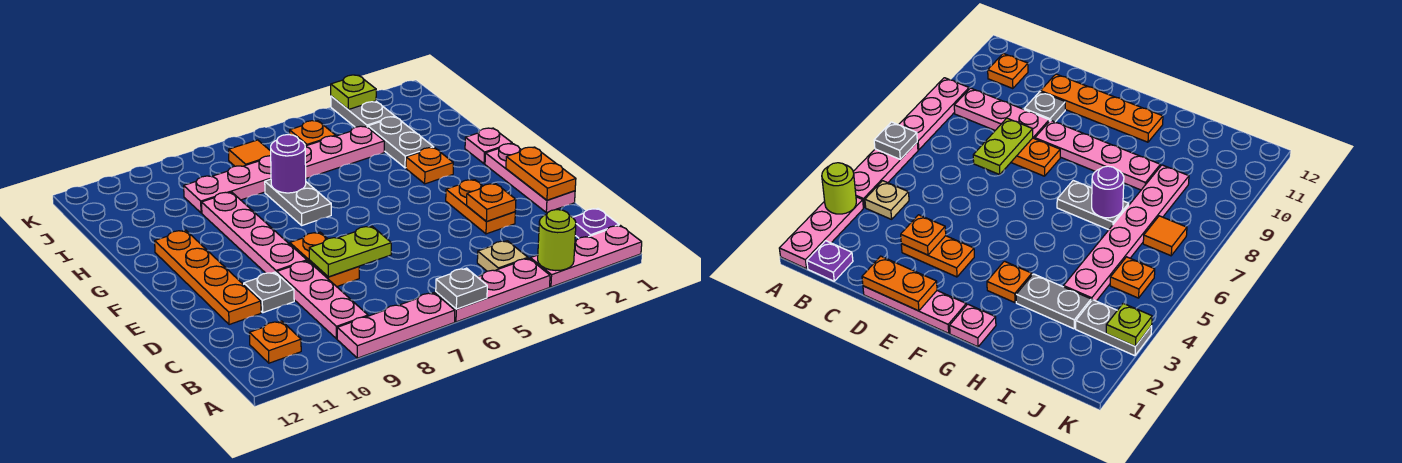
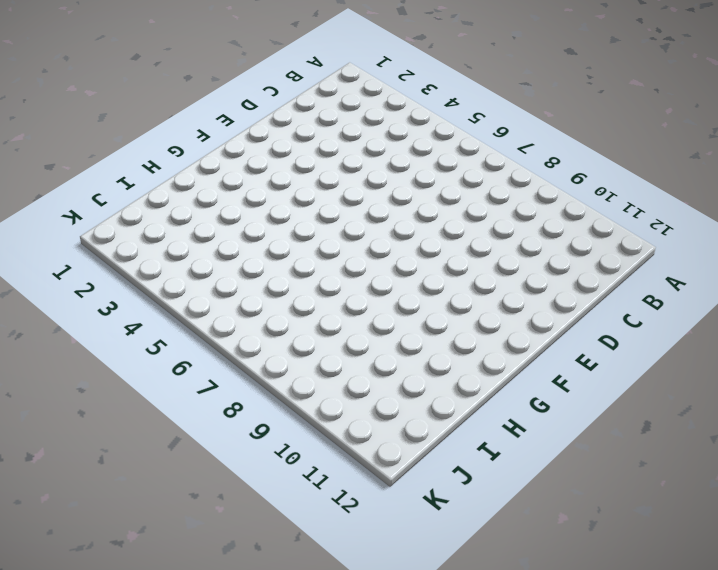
none -> pink 1x3 plate [530,225,642,287]
none -> pink 1x3 plate [436,258,550,322]
none -> pink 1x3 plate [337,293,455,358]

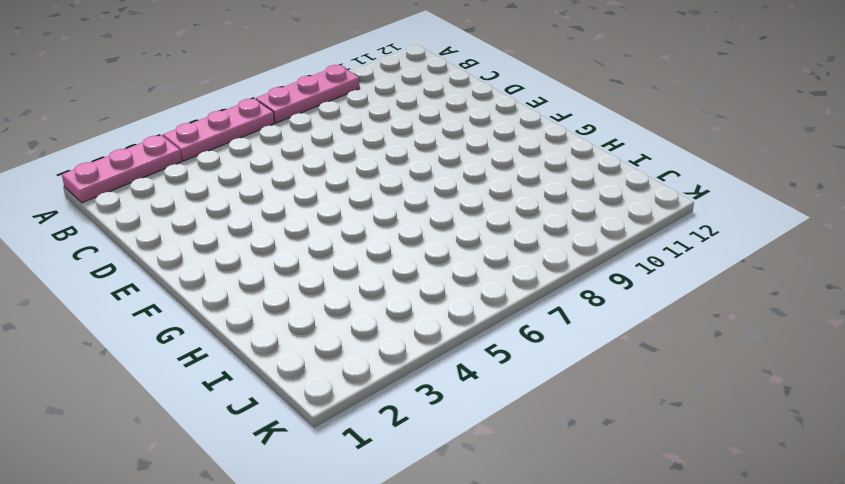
none -> purple 1x1 plate [573,208,619,238]
none -> tan 1x1 plate [477,241,528,271]
none -> pink 1x3 plate [277,261,368,339]

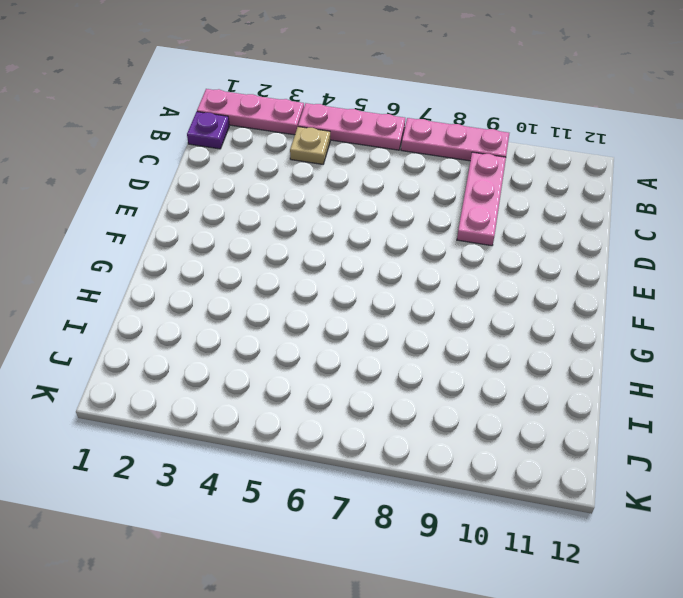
none -> orange 1x1 plate [249,321,301,363]
none -> pink 1x3 plate [485,144,575,213]
none -> orange 1x2 plate [446,180,515,234]

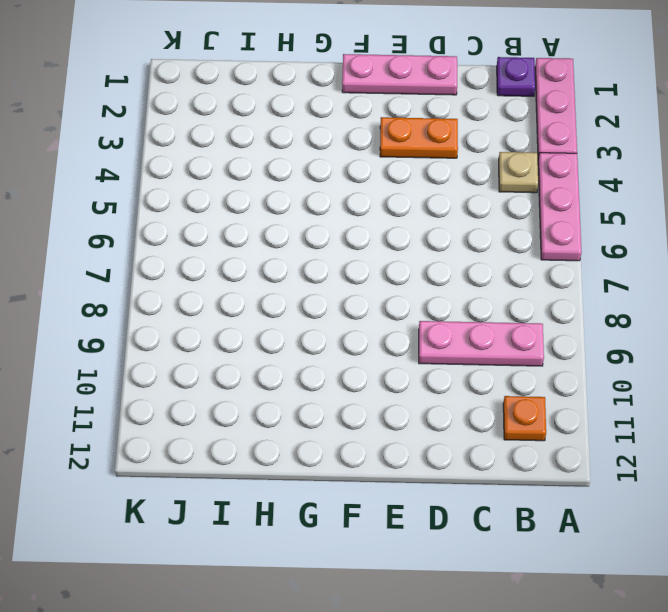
none -> pink 1x3 plate [337,293,455,358]
none -> orange 1x2 plate [290,232,359,287]
none -> grey 1x1 plate [244,272,294,313]

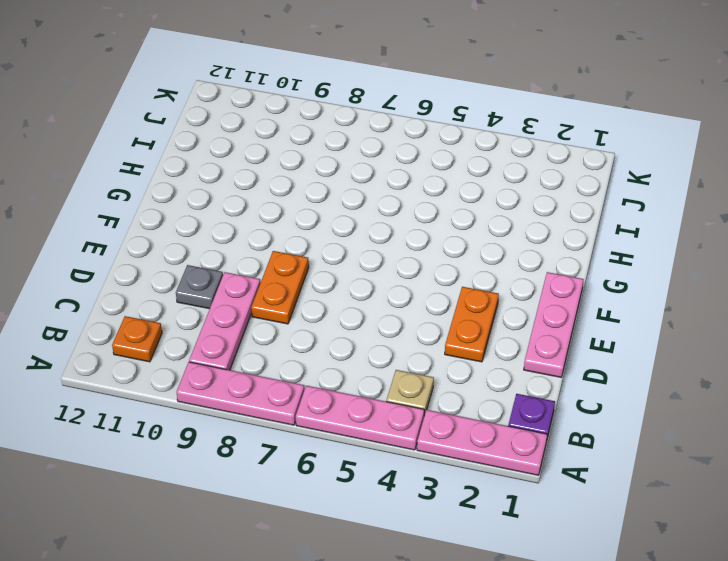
none -> orange 1x4 plate [155,230,261,325]
none -> pink 1x4 plate [202,192,307,273]
none -> pink 1x1 plate [465,128,512,164]

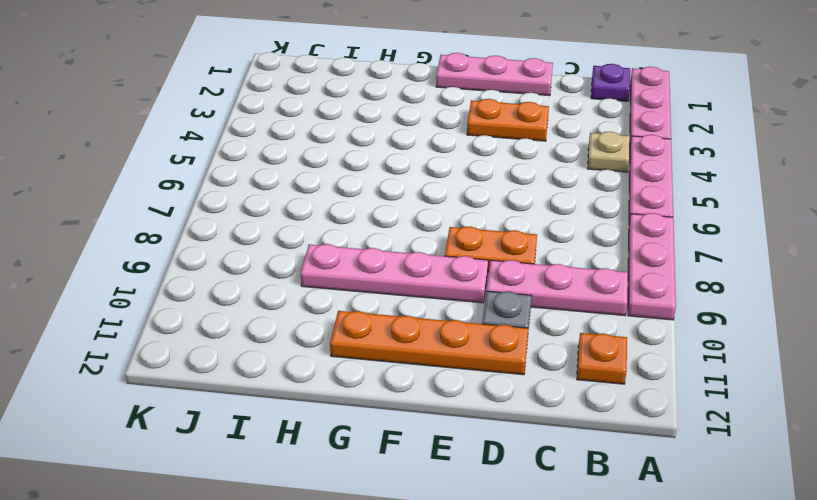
none -> pink 1x1 plate [465,128,512,164]
none -> orange 1x1 plate [406,148,453,184]
none -> grey 1x2 plate [265,179,331,225]

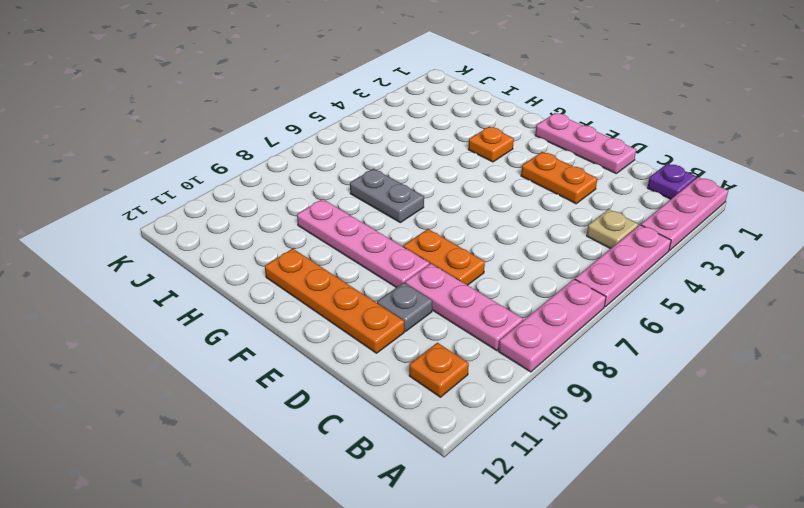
none -> pink 1x1 plate [465,128,512,164]
none -> grey 1x2 plate [368,117,434,168]
none -> pink 1x6 plate [184,126,384,213]

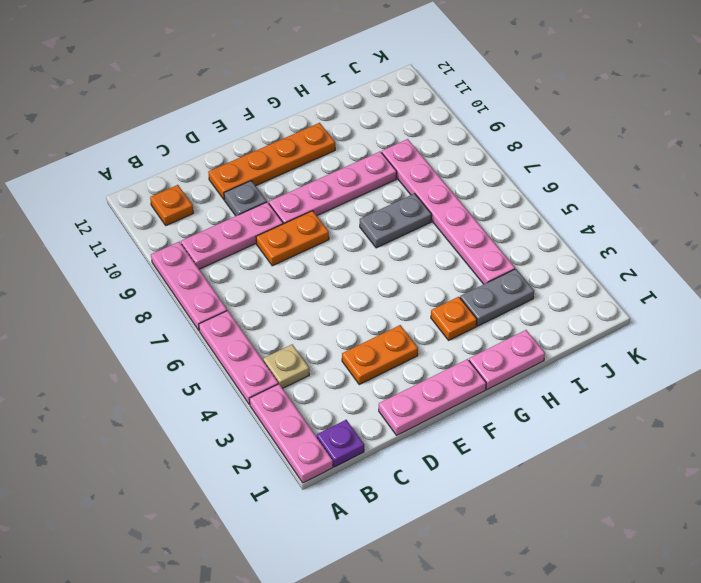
pink 1x2 plate [469,330,545,390] -> pink 1x1 plate [465,128,512,164]
none -> grey 1x2 plate [331,96,395,127]
none -> orange 1x1 plate [290,121,336,146]
none -> orange 1x1 tile [229,140,271,166]

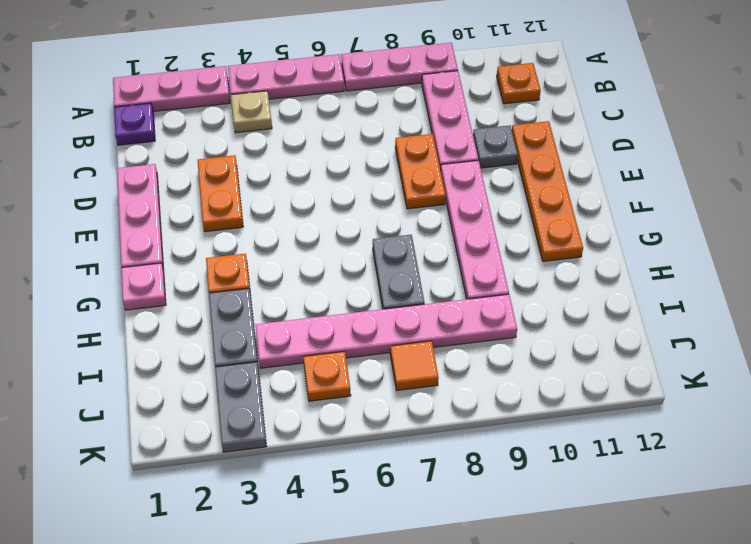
none -> lime 1x1 round brick [538,210,576,271]
none -> grey 1x1 plate [436,268,487,309]
none -> orange 1x2 plate [506,147,576,200]

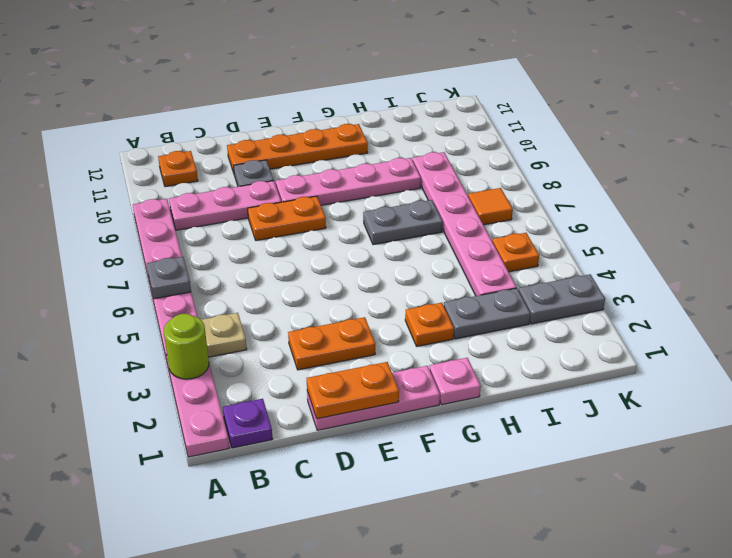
none -> orange 1x1 plate [467,184,516,222]
none -> lime 1x2 plate [309,226,391,277]
none -> purple 1x1 round brick [271,135,306,193]

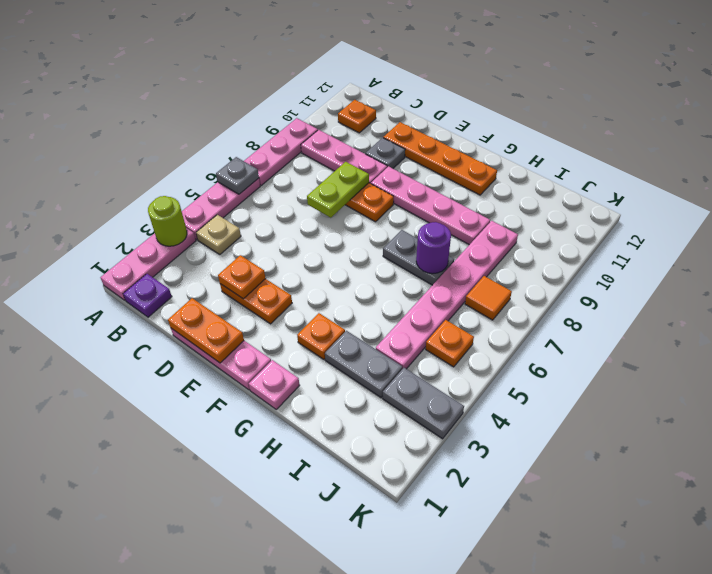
none -> lime 1x1 plate [331,75,376,109]

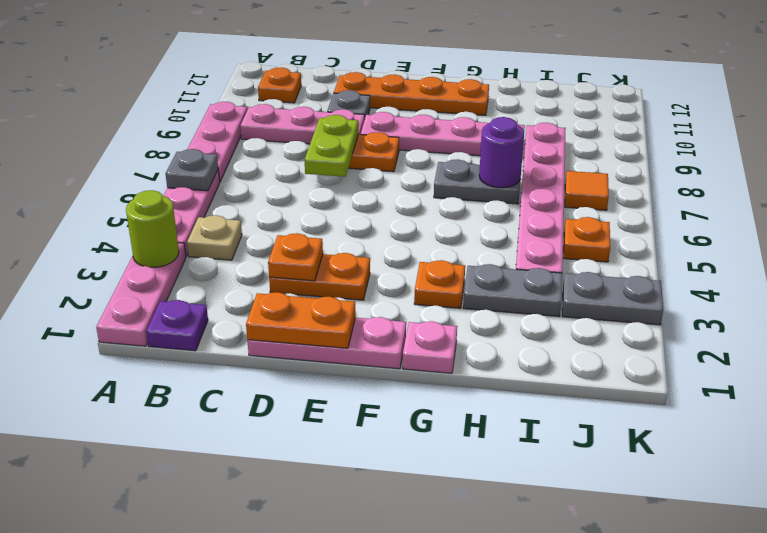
none -> lime 1x1 plate [331,75,376,109]

